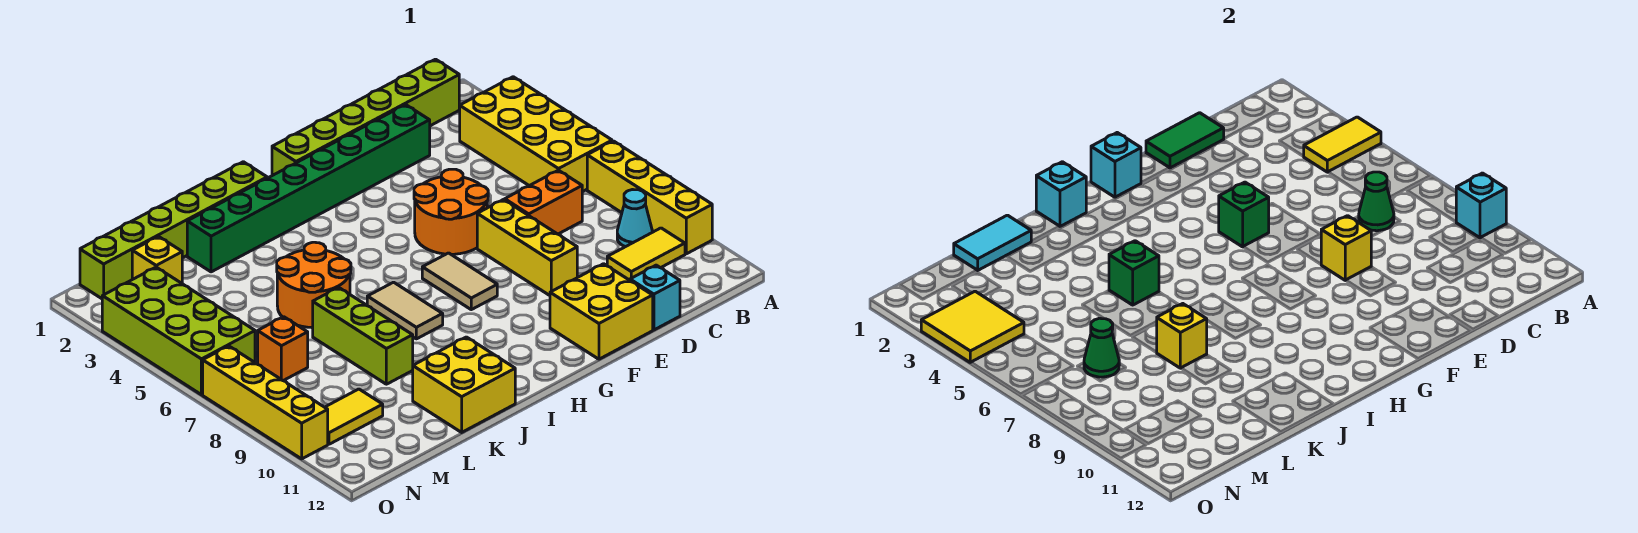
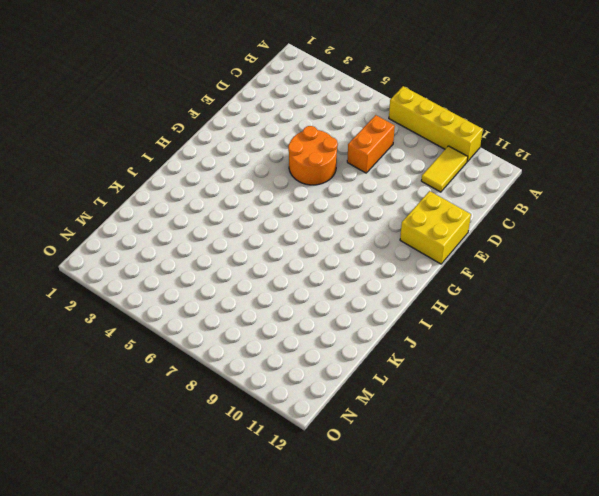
none -> yellow 2x4 brick [460,77,612,192]
none -> lime 1x6 brick [272,59,459,176]
none -> cyan 1x1 cone [617,190,652,247]
none -> green 1x8 brick [187,105,430,272]

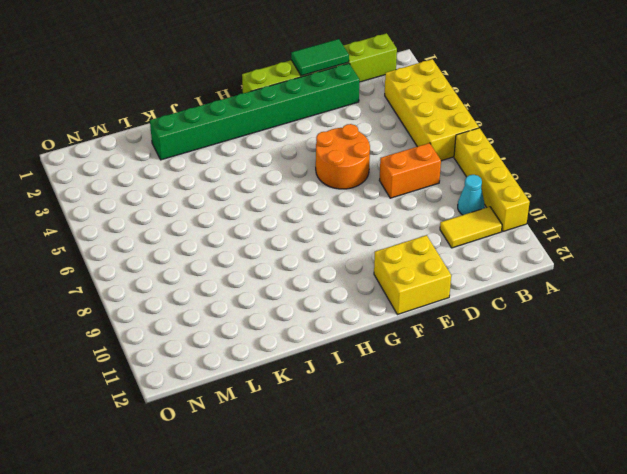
none -> cyan 1x1 brick [630,265,680,330]
none -> yellow 1x3 brick [477,200,577,295]
none -> tan 1x2 tile [422,253,497,310]
none -> lime 1x6 brick [80,162,267,299]

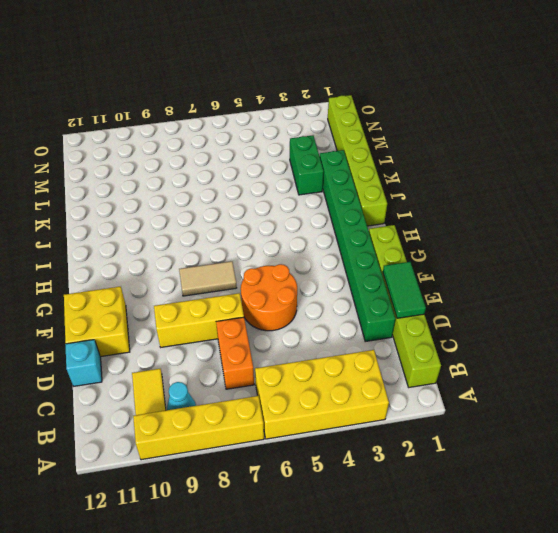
green 1x2 brick [290,135,324,195] -> none
none -> tan 1x2 tile [367,282,443,339]
none -> orange 2x2 round brick [277,242,351,328]
none -> yellow 2x2 brick [413,337,515,432]
none -> lime 1x3 brick [313,287,413,384]

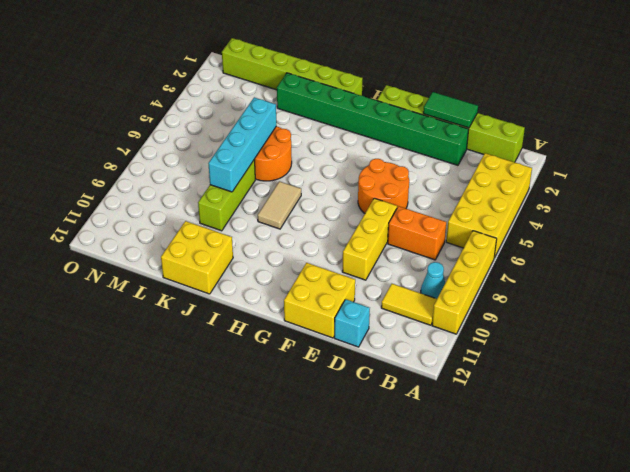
cyan 1x4 brick [208,97,276,192] -> yellow 1x1 brick [1156,304,1207,368]
none -> tan 1x2 tile [422,253,497,310]
none -> yellow 1x1 brick [132,237,182,283]
none -> orange 1x1 brick [258,317,308,381]
none -> yellow 1x2 tile [325,389,383,444]

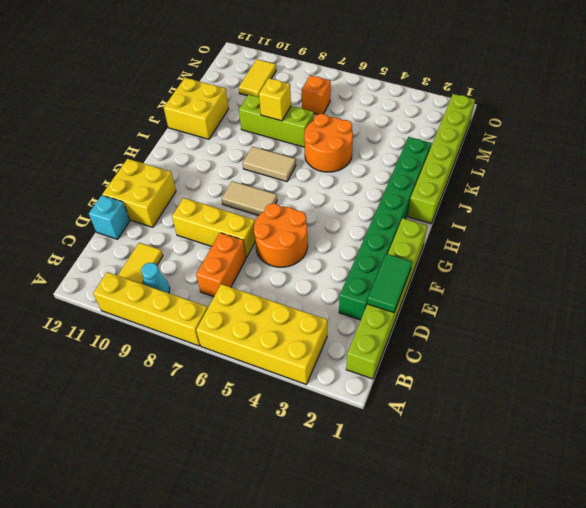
none -> yellow 1x1 brick [132,237,182,283]
none -> lime 2x4 brick [102,267,255,395]
none -> yellow 1x4 brick [203,346,328,459]
none -> yellow 1x2 tile [1303,117,1381,172]

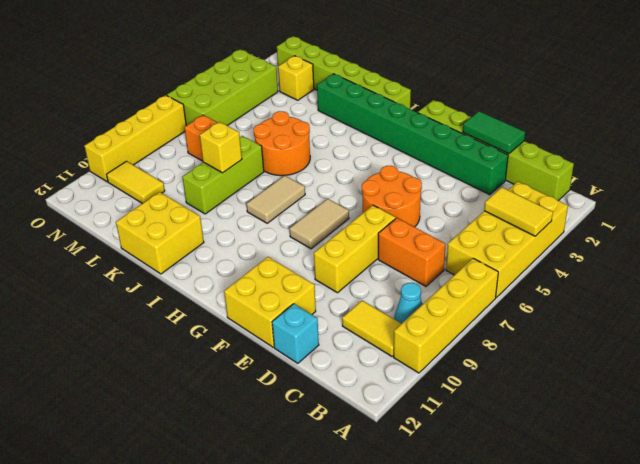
none -> cyan 1x1 brick [1456,173,1506,238]
none -> green 1x1 cone [1359,172,1394,231]
none -> yellow 1x1 brick [1321,216,1372,280]
none -> green 1x1 brick [1219,182,1269,247]

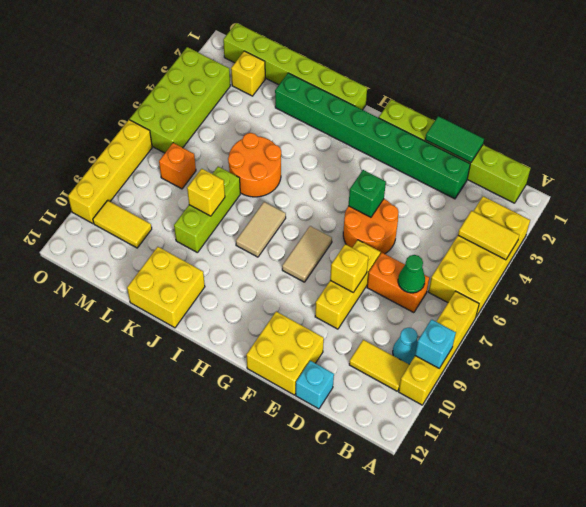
none -> cyan 1x1 brick [1091,133,1141,197]
none -> cyan 1x1 brick [1036,162,1086,226]
none -> green 1x1 brick [1109,241,1159,305]
none -> cyan 1x2 tile [954,215,1031,270]

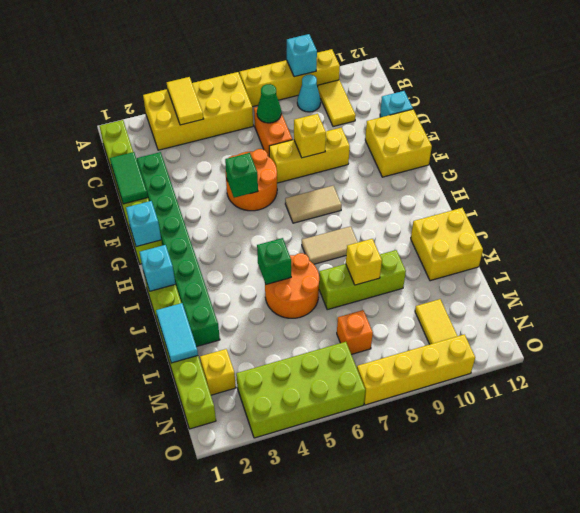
none -> green 1x1 cone [1084,318,1119,377]
none -> yellow 2x2 tile [921,291,1024,363]

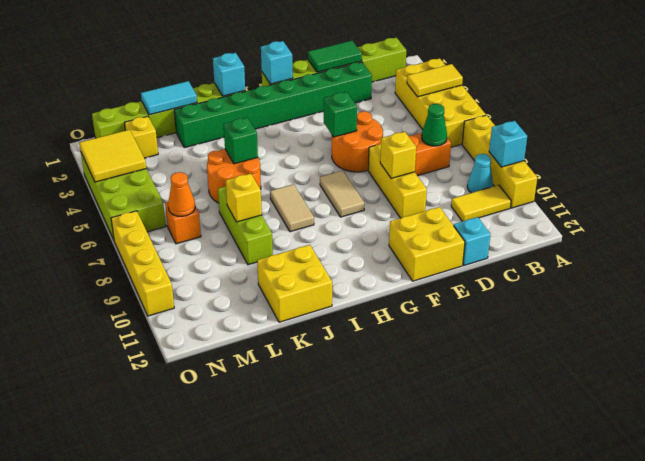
orange 1x1 cone [168,172,195,216] -> green 1x1 cone [1084,318,1119,377]
none -> yellow 1x2 tile [325,389,383,444]

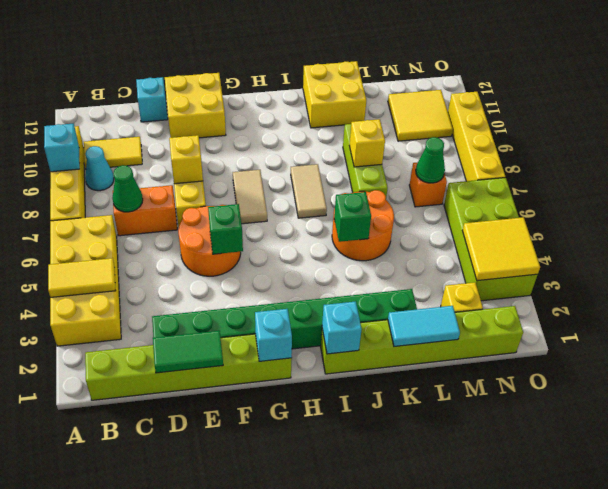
yellow 2x2 tile [388,90,453,141] -> yellow 1x2 tile [325,389,383,444]

